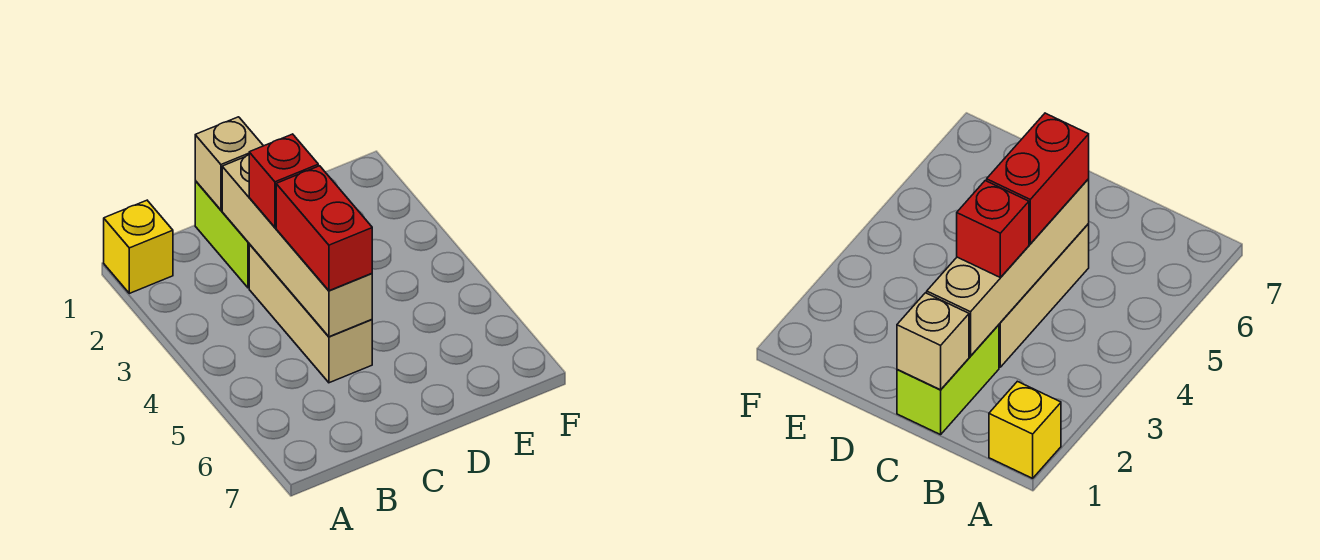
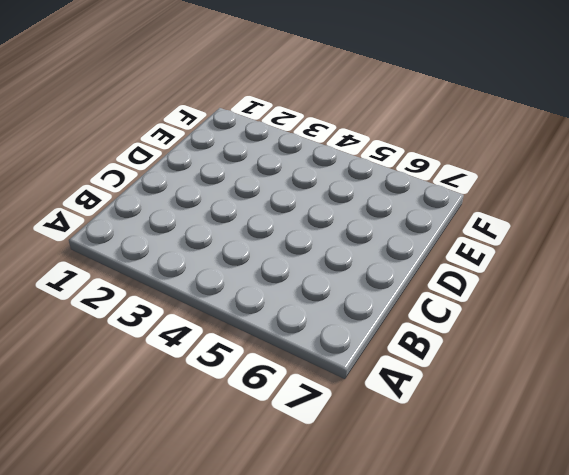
none -> yellow 1x1 brick [104,200,173,293]
none -> lime 1x2 brick [195,181,249,288]

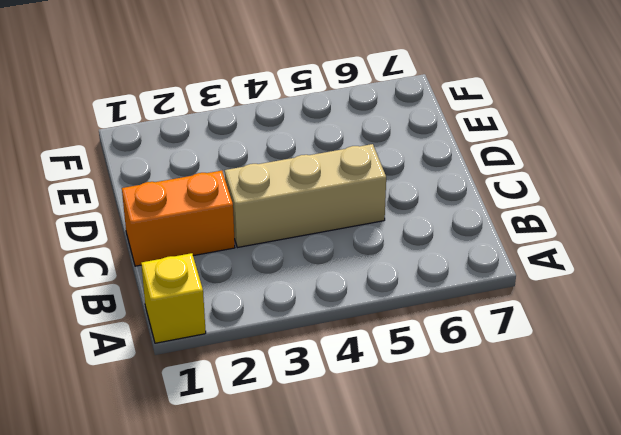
orange 1x2 brick [122,171,235,266] -> lime 1x2 brick [195,181,249,288]
none -> tan 1x1 brick [195,117,263,210]
none -> tan 1x4 brick [222,155,372,337]

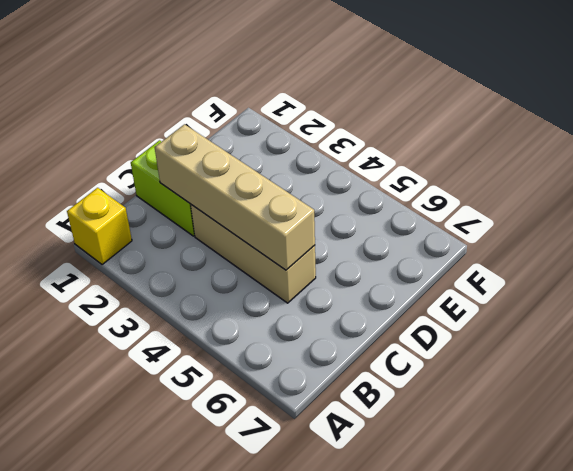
none -> tan 1x1 brick [195,117,263,210]
none -> red 1x1 brick [249,134,318,227]

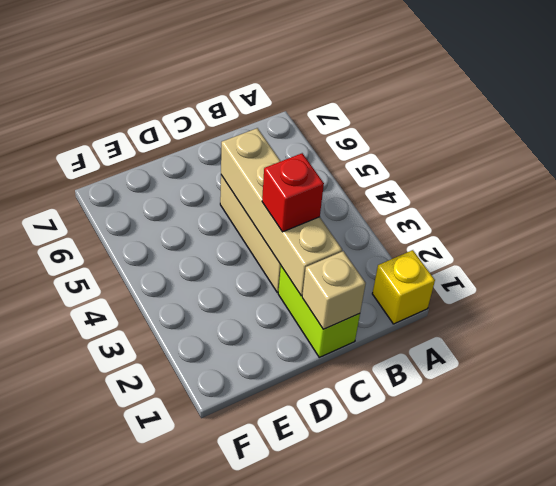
none -> red 1x2 brick [276,166,372,291]

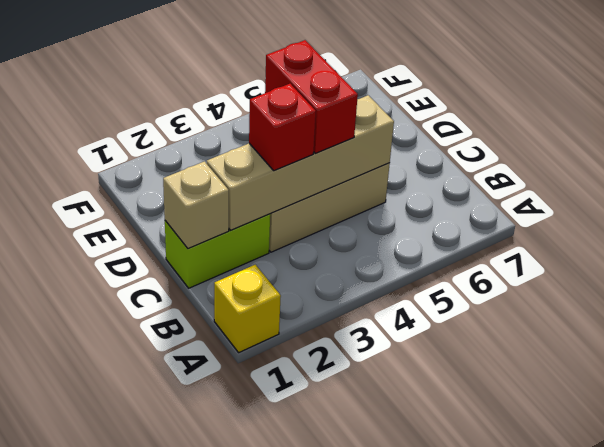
red 1x2 brick [265,40,358,153] -> red 1x2 brick turned to [276,166,372,291]

